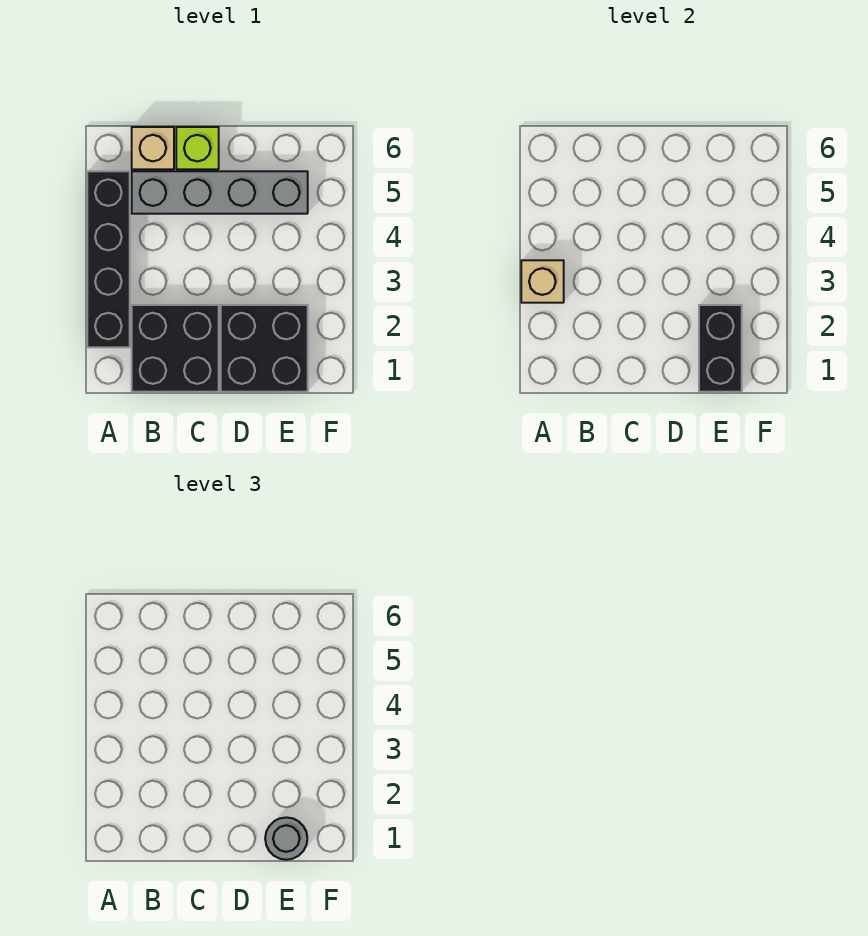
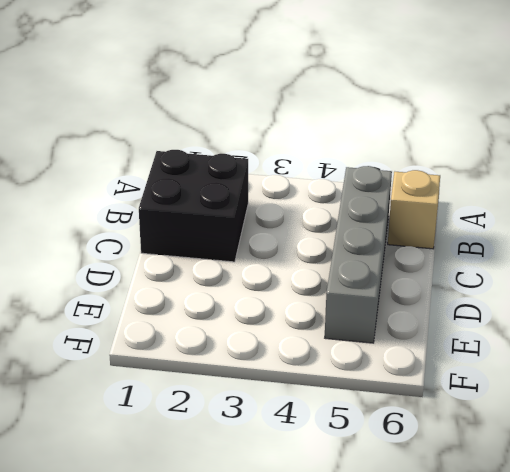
none -> black 1x4 brick [87,171,130,347]
none -> lime 1x1 brick [176,127,219,169]

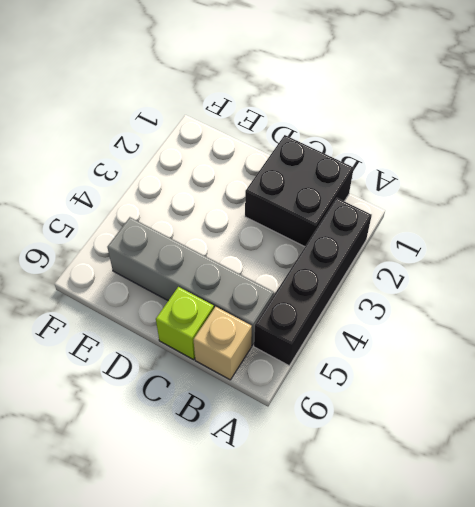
none -> black 2x2 brick [221,305,308,392]
none -> tan 1x1 brick [521,260,564,303]

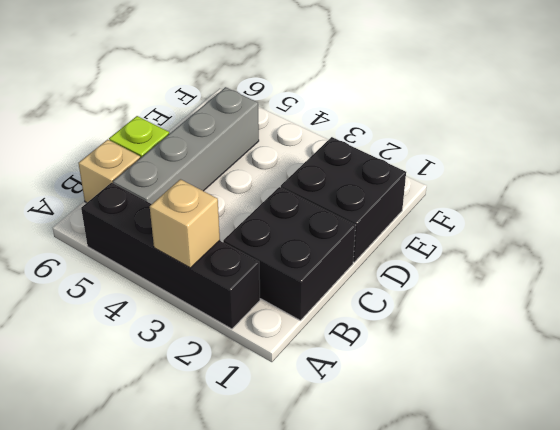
none -> black 1x2 brick [699,305,742,392]
none -> grey 1x1 round brick [265,817,307,860]

